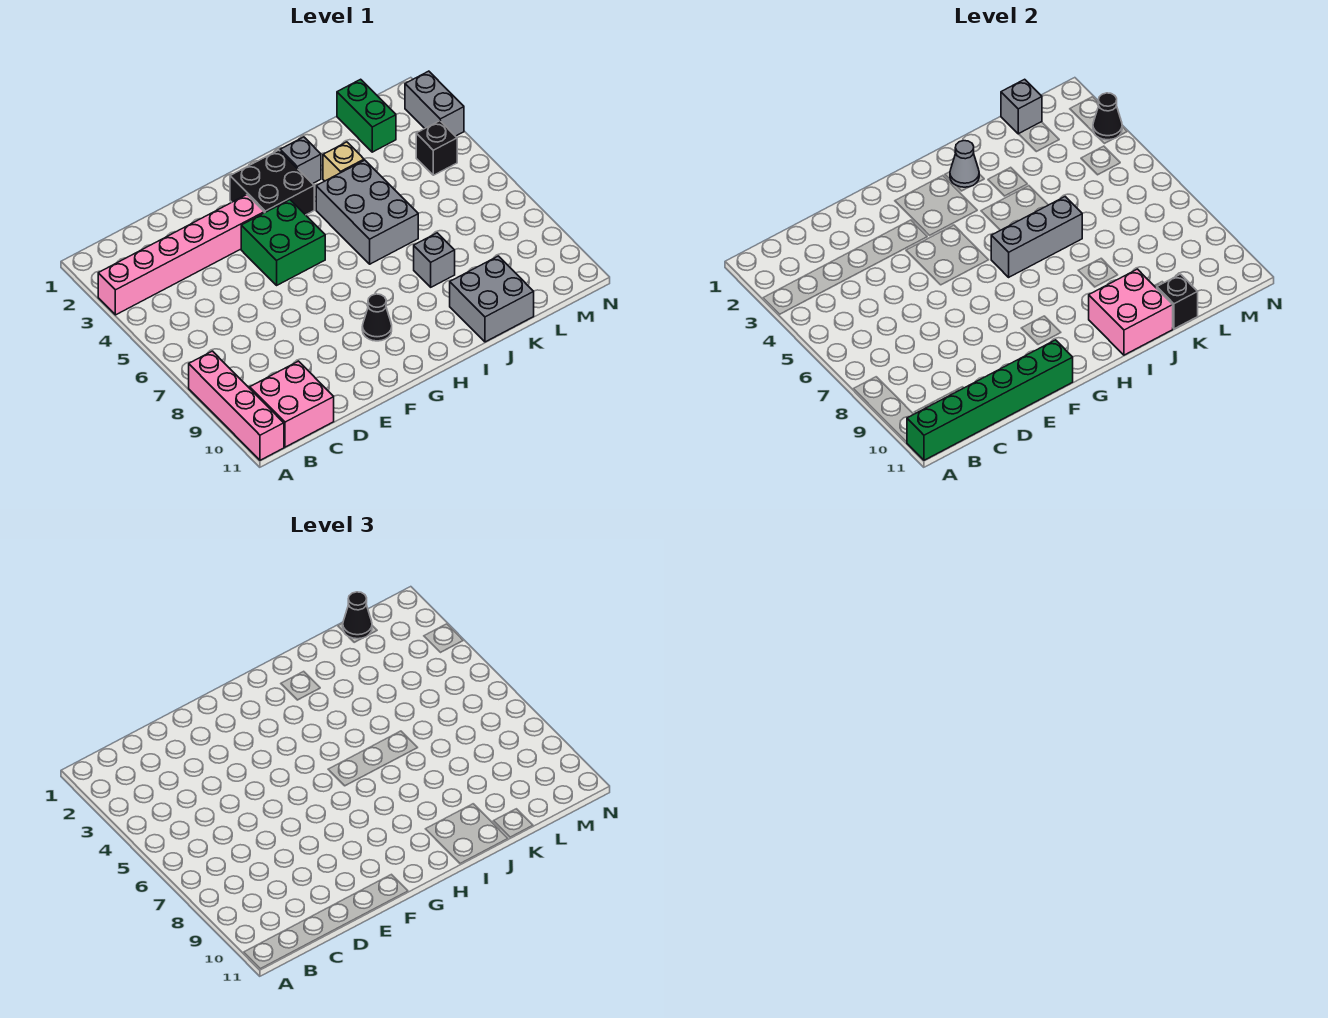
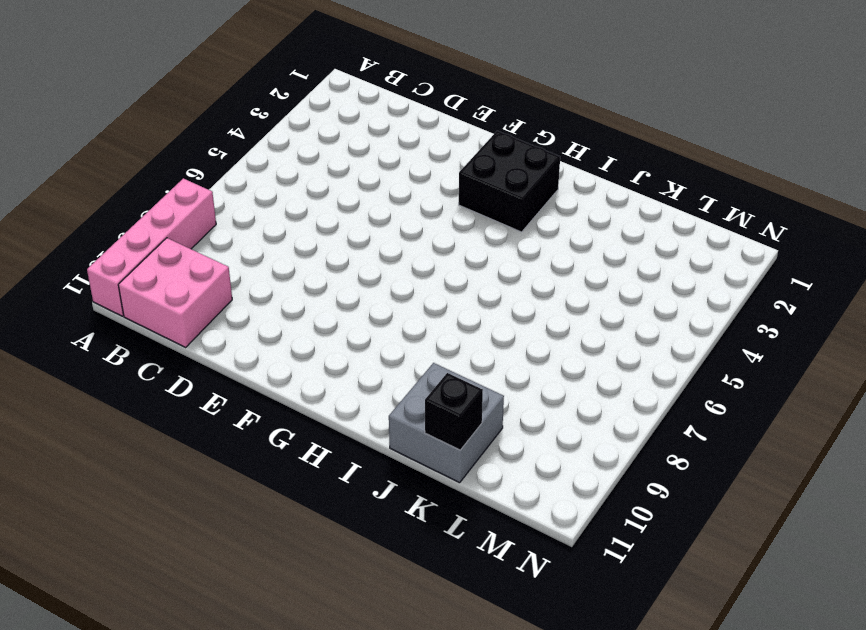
none -> pink 1x6 brick [98,195,264,315]
none -> green 2x2 brick [241,200,325,285]
none -> black 1x1 cone [362,294,392,341]

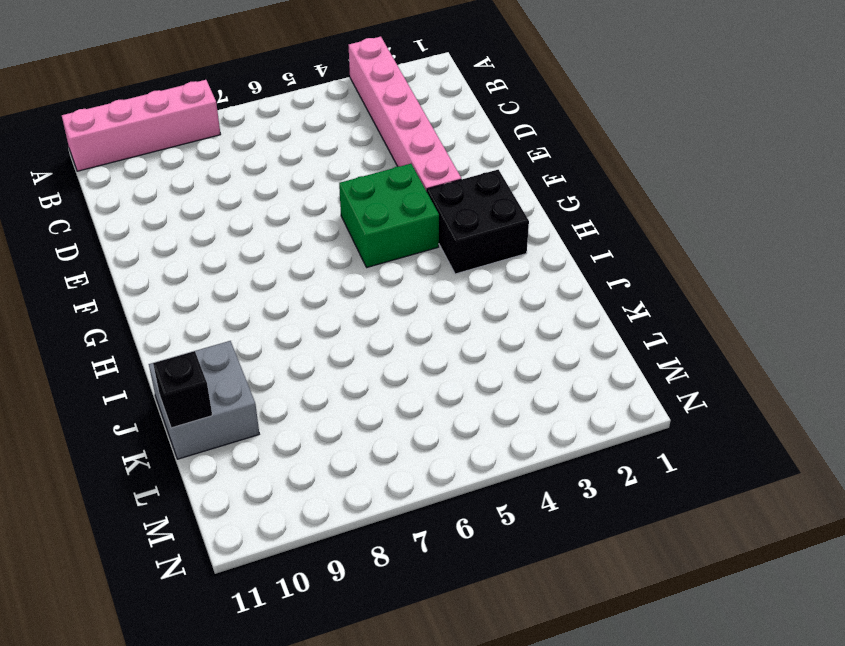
none -> pink 2x2 brick [250,361,334,447]
none -> black 1x1 cone [362,294,392,341]
none -> grey 1x1 brick [280,137,321,184]

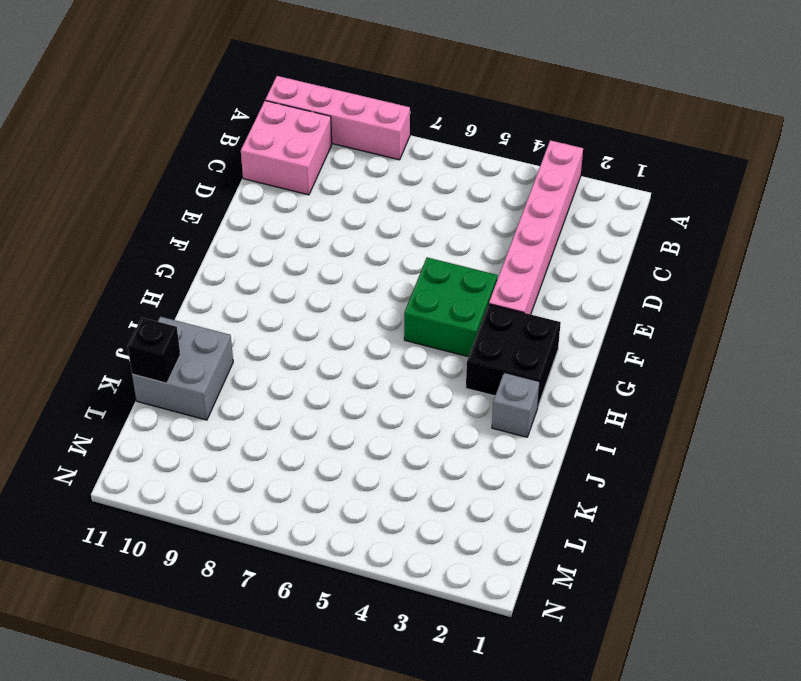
none -> black 1x1 cone [362,294,392,341]
none -> grey 2x3 brick [316,160,418,264]
none -> tan 1x1 brick [323,142,364,181]

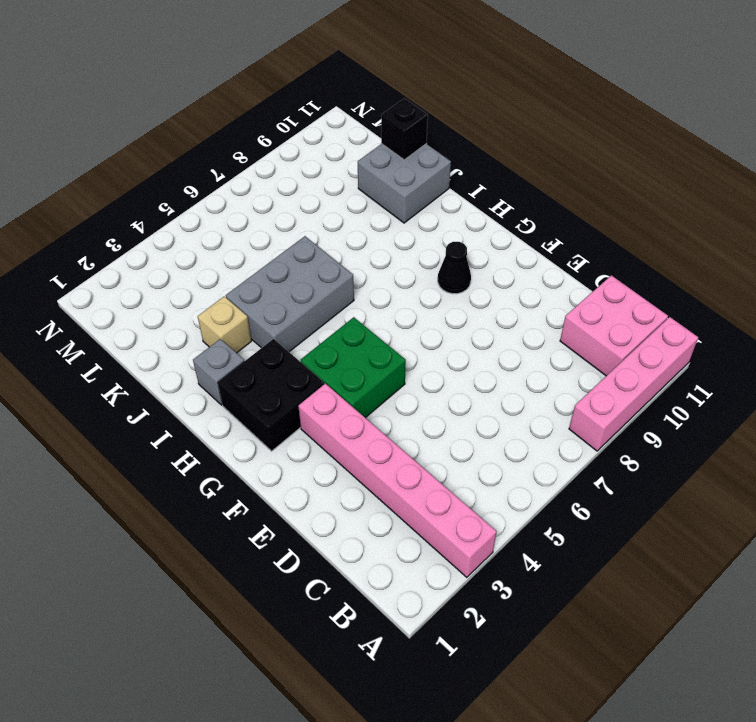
none -> grey 1x1 brick [414,233,455,287]
none -> green 1x2 brick [337,79,396,152]
none -> black 1x1 brick [416,121,457,175]

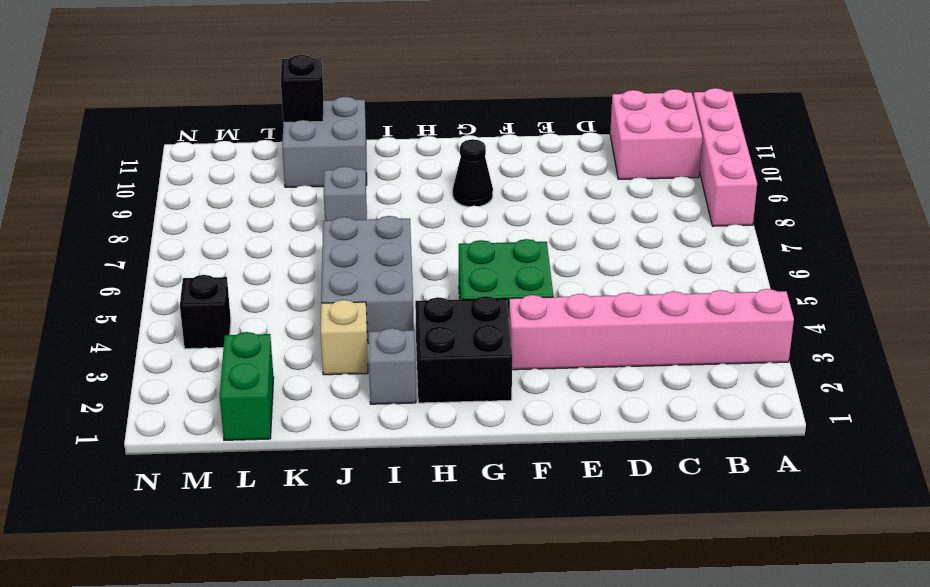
none -> grey 1x2 brick [405,71,464,136]
none -> green 1x6 brick [907,340,1073,460]
none -> grey 1x3 brick [991,197,1082,277]

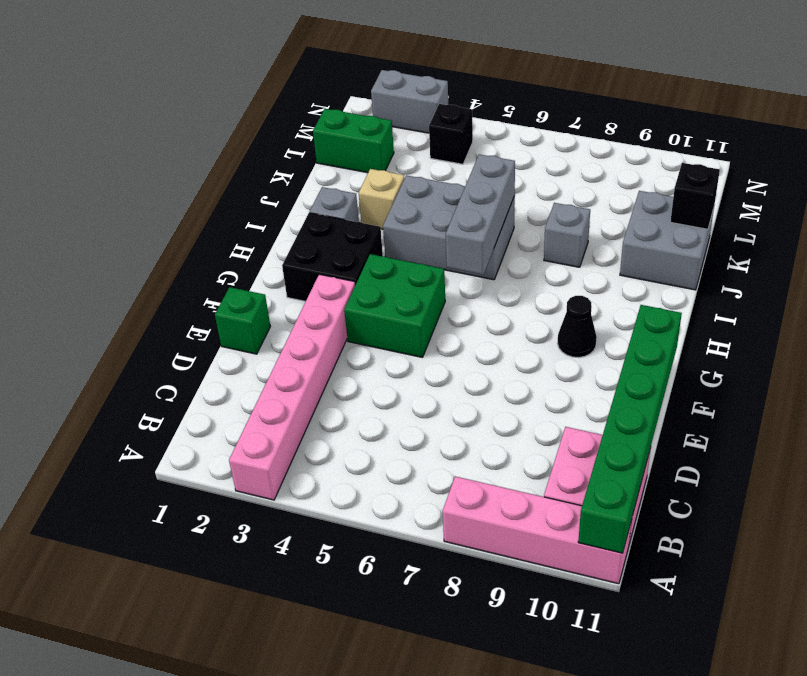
green 1x1 brick [215,287,270,354] -> none
none -> grey 1x1 cone [950,141,979,187]
none -> pink 2x2 brick [1089,269,1173,355]
none -> grey 1x1 brick [1001,79,1042,134]

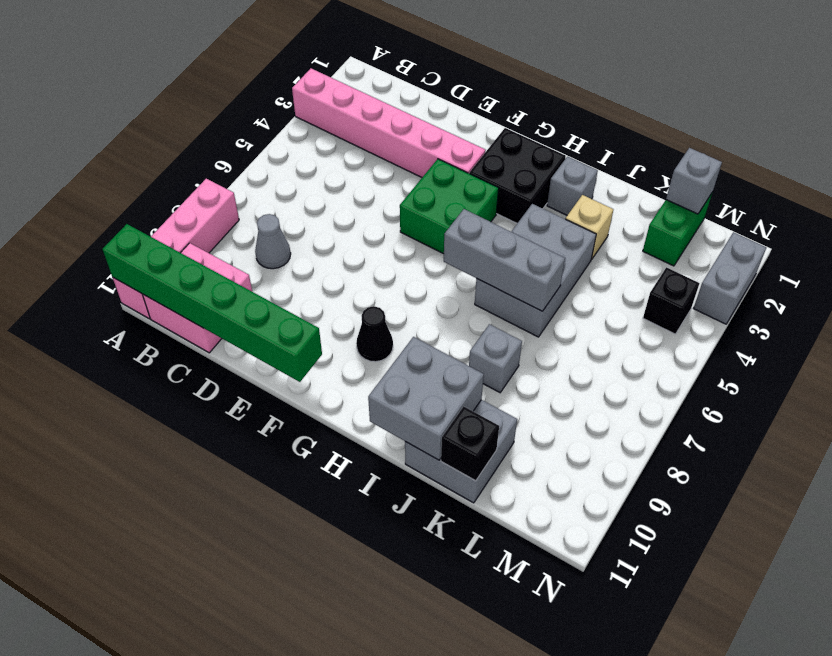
grey 1x1 cone [255,214,291,269] -> grey 1x1 cone moved to [950,141,979,187]
grey 2x2 brick [368,337,484,460] -> pink 2x2 brick [1089,269,1173,355]
none -> black 1x1 cone [1093,93,1122,140]
none -> black 1x1 cone [343,592,372,639]

